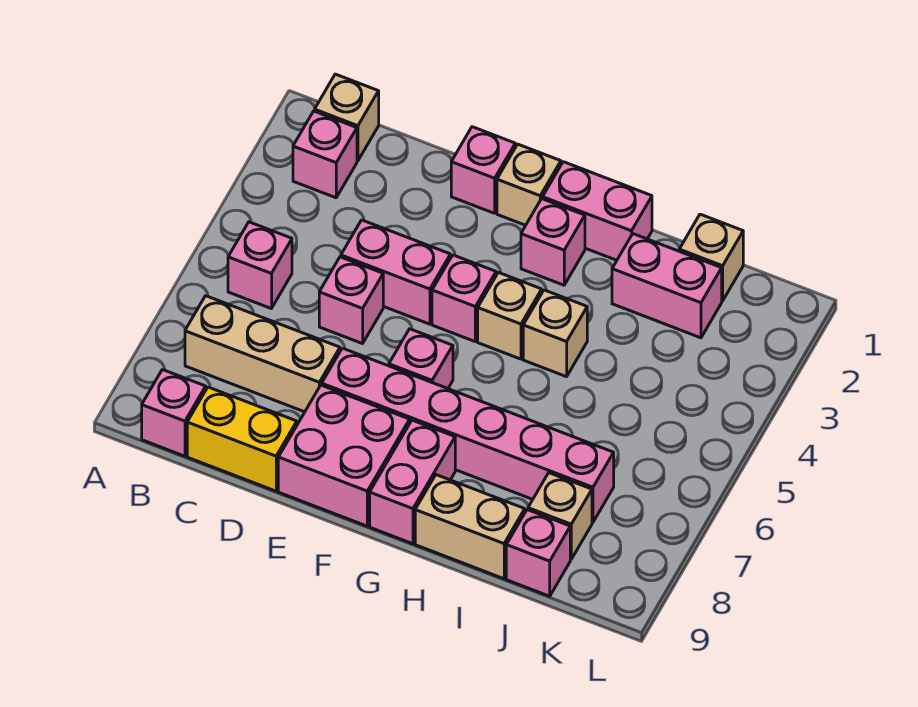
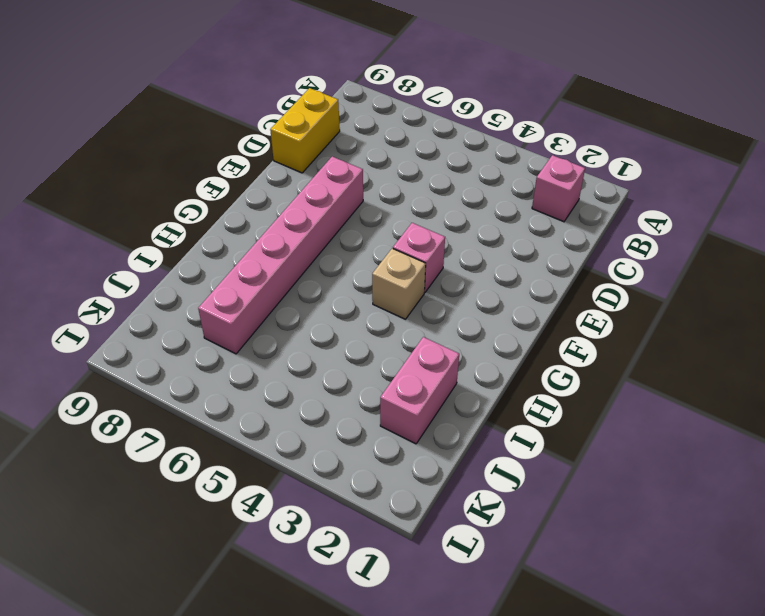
none -> tan 1x1 brick [315,74,379,161]
none -> pink 1x1 brick [228,222,292,309]
none -> tan 1x3 brick [185,296,340,412]

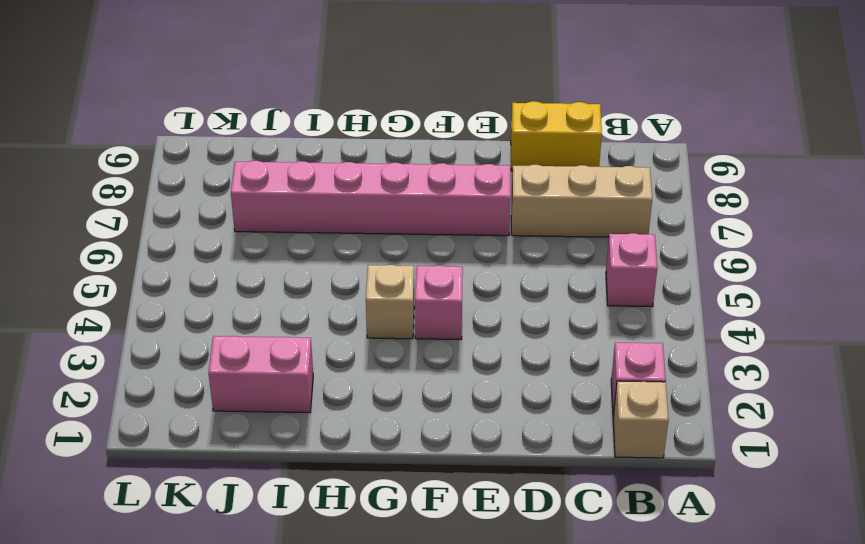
none -> pink 1x1 brick [142,370,206,456]
none -> pink 1x2 brick [341,220,450,324]
none -> pink 1x1 brick [319,257,383,344]

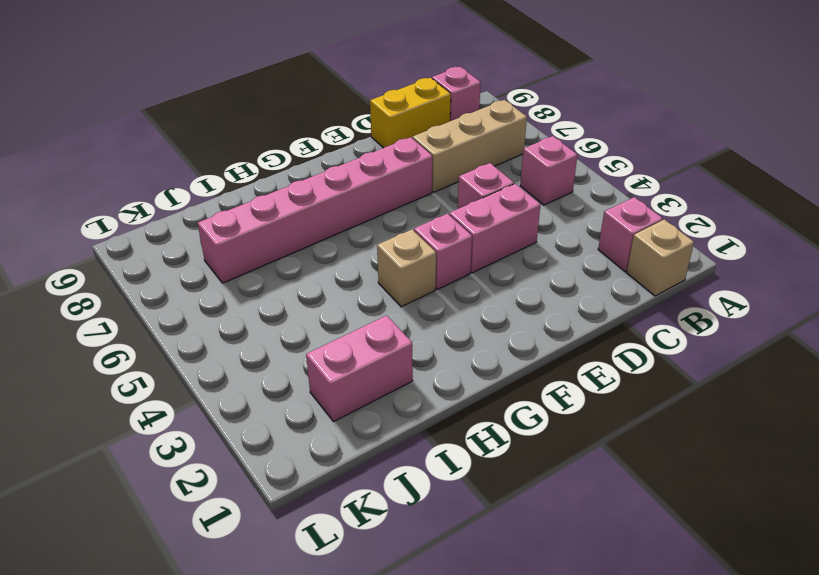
none -> pink 1x1 brick [451,127,515,213]
none -> pink 2x2 brick [278,385,410,526]
none -> tan 1x1 brick [497,144,561,225]

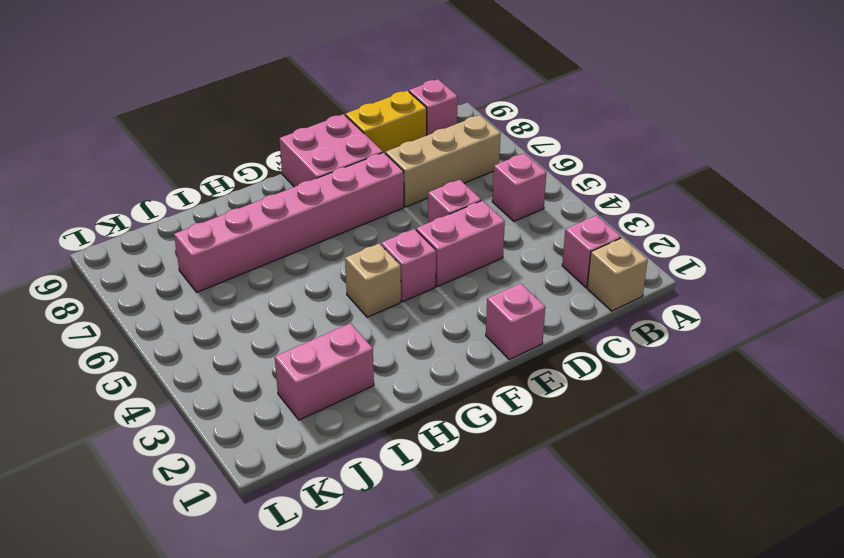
none -> tan 1x1 brick [497,144,561,225]
none -> pink 1x1 brick [389,329,453,389]
none -> pink 1x2 brick [543,162,652,260]

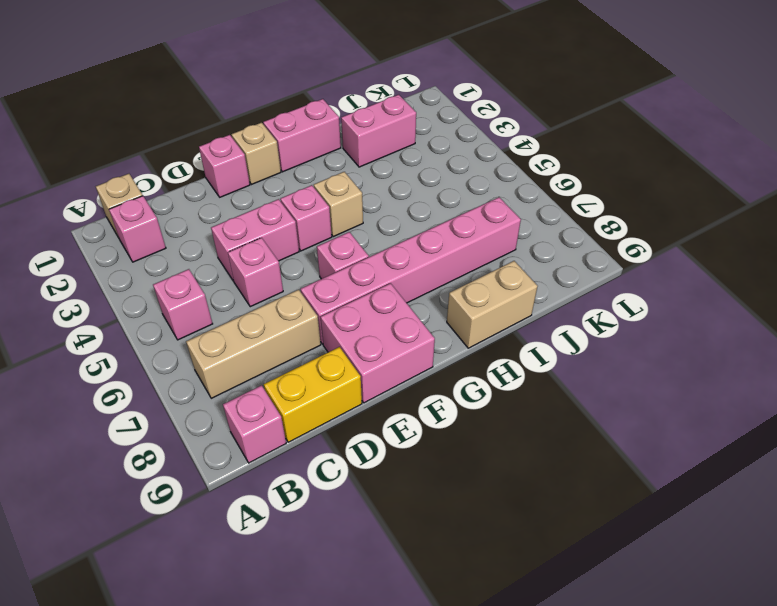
none -> pink 1x1 brick [521,199,585,285]
none -> pink 1x2 brick [370,420,455,544]
none -> tan 1x1 brick [523,290,587,377]

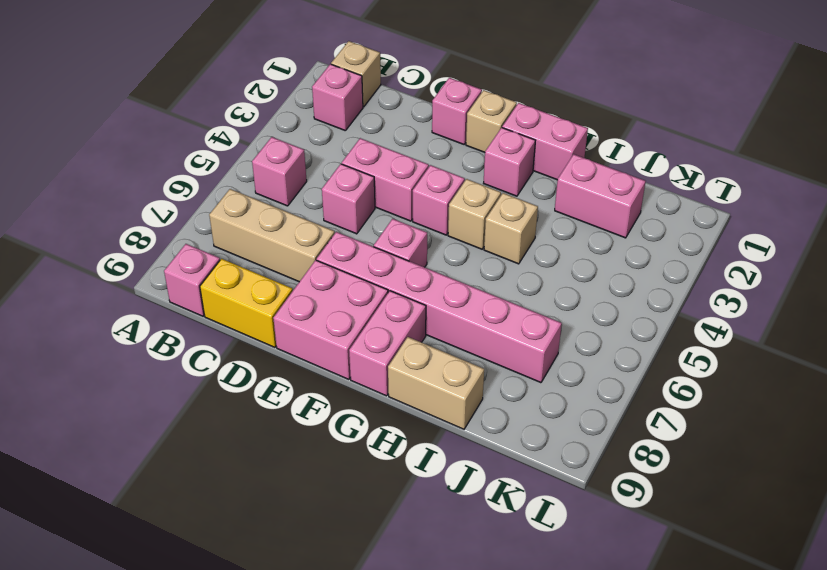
none -> tan 1x1 brick [679,214,743,301]
none -> tan 1x1 brick [528,473,592,559]
none -> pink 1x1 brick [506,510,570,596]

